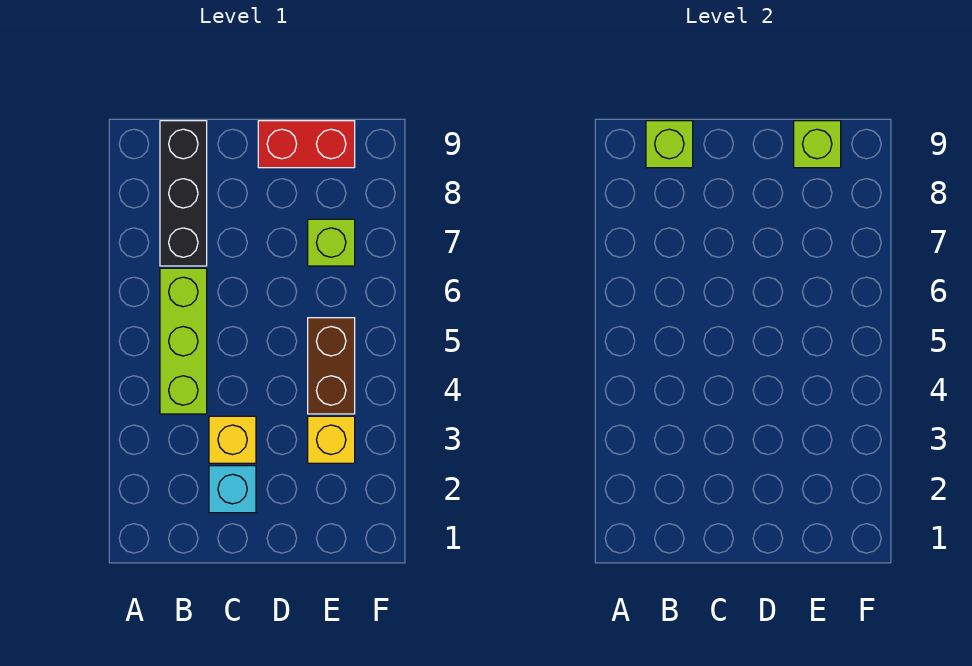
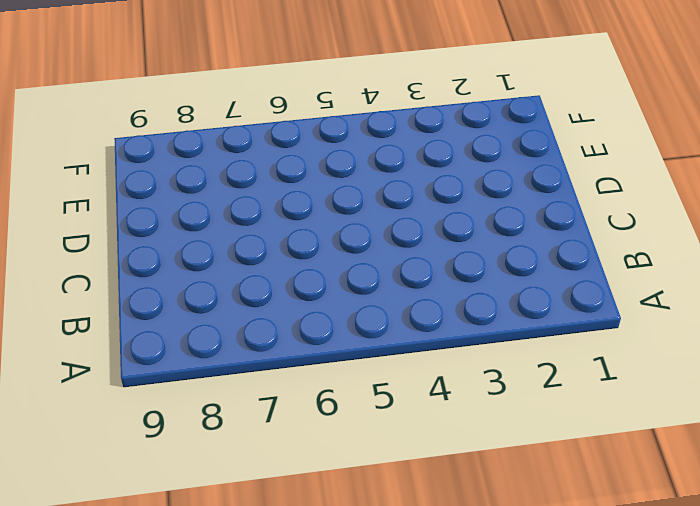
none -> lime 1x3 brick [160,268,207,414]
none -> black 1x3 brick [160,121,207,266]

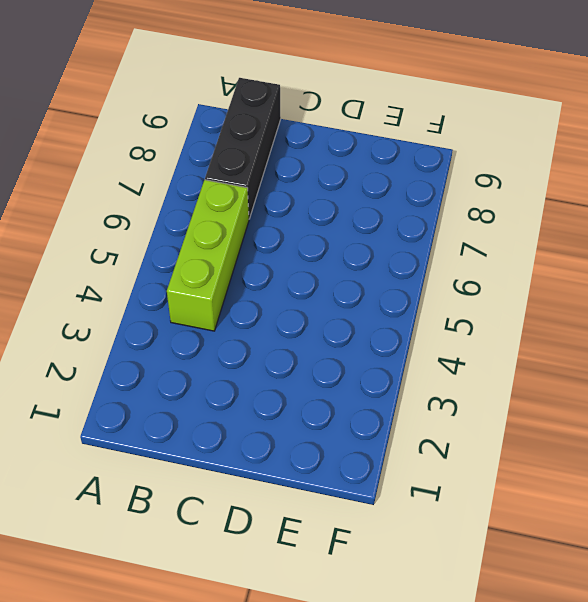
none -> cyan 1x1 brick [209,466,256,513]
none -> yellow 1x1 brick [209,416,256,463]

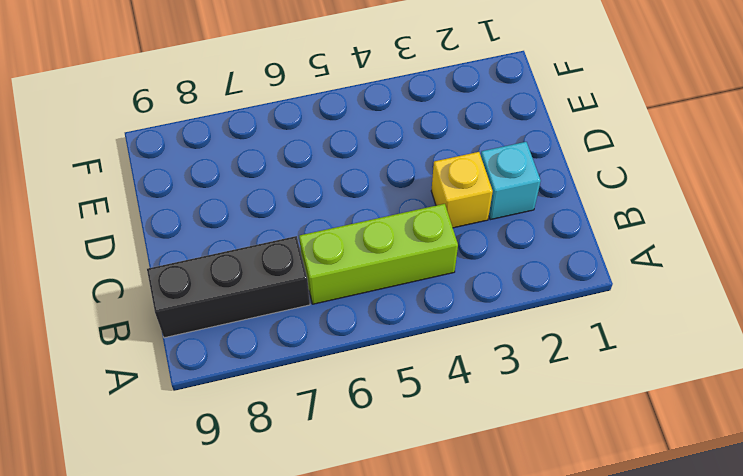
none -> red 1x2 brick [258,121,355,168]
none -> yellow 1x1 brick [308,416,355,463]

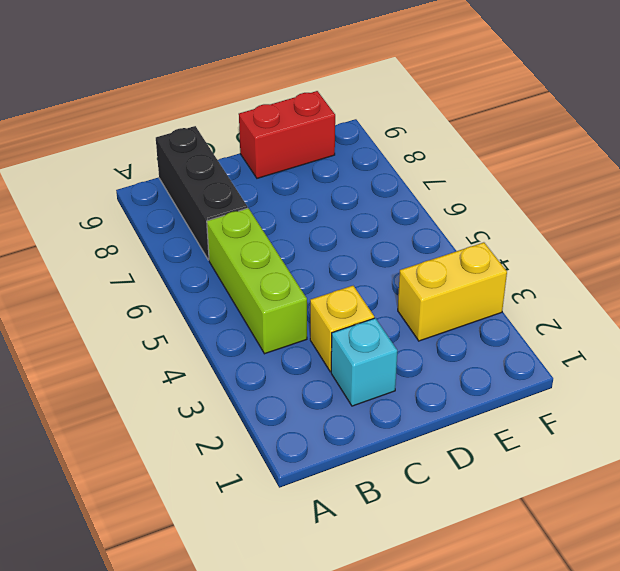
yellow 1x2 brick [398,242,507,341] -> yellow 1x1 brick [308,416,355,463]
none -> brown 1x2 brick [308,318,355,414]
none -> lime 1x1 brick [308,219,355,266]

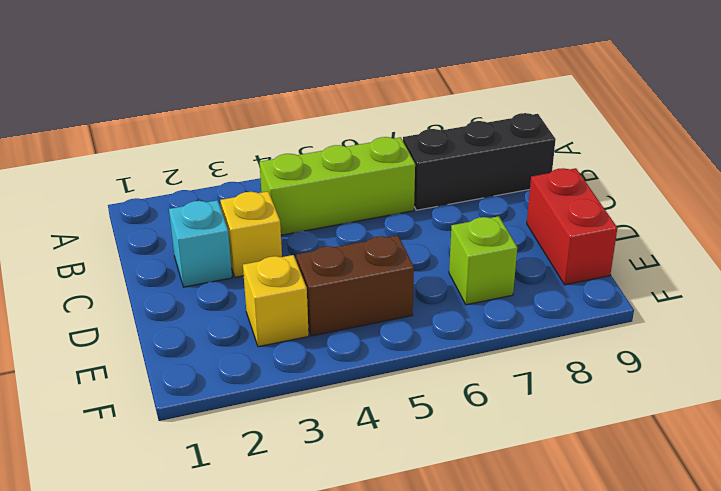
none -> lime 1x1 brick [646,121,693,168]
none -> lime 1x1 brick [794,121,841,168]

